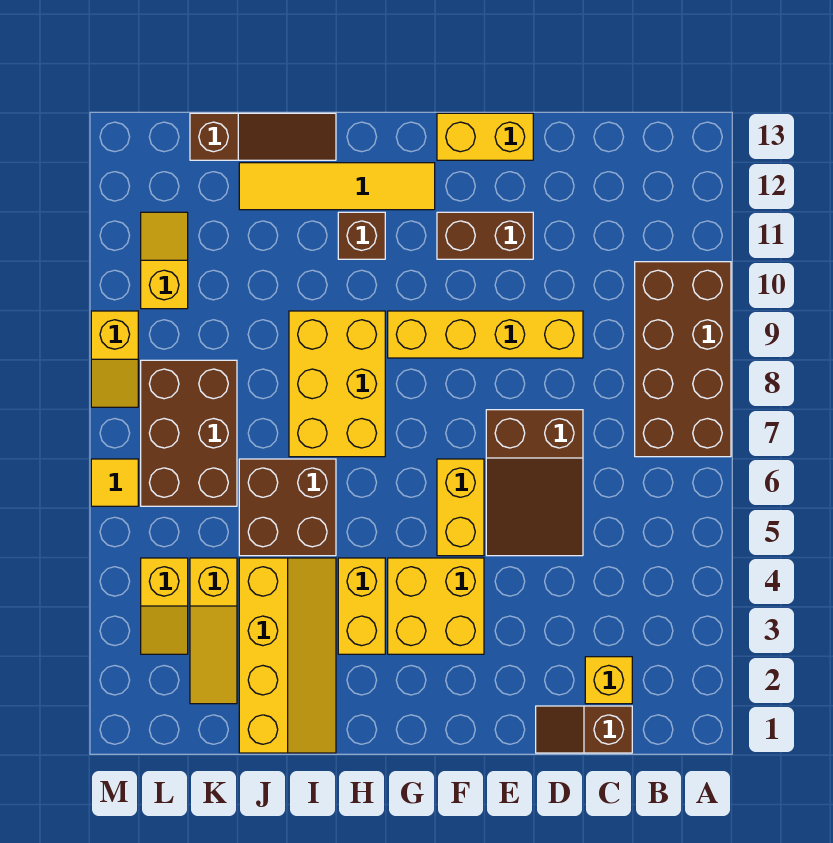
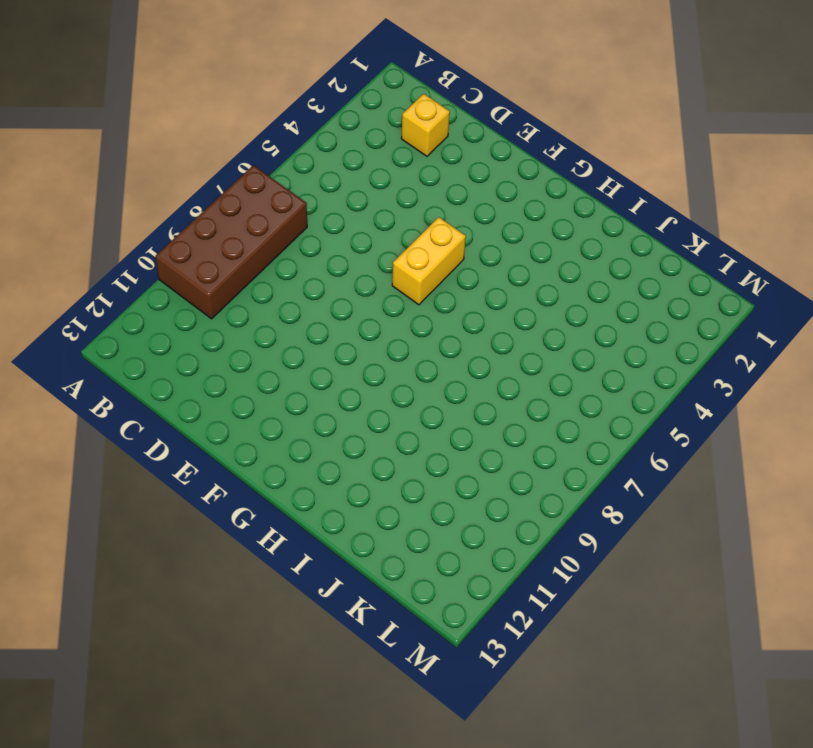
none -> brown 1x2 slope [536,706,632,753]
none -> brown 2x3 slope [486,410,583,556]
none -> yellow 1x4 brick [388,311,583,358]

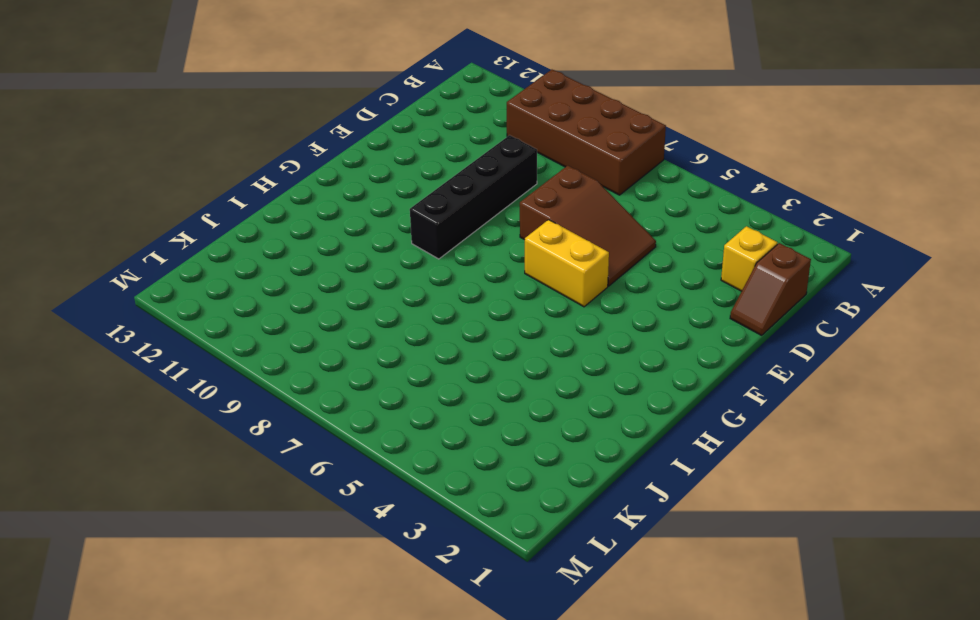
black 1x4 brick [410,135,537,259] -> yellow 1x4 brick [388,311,583,358]
none -> brown 1x2 brick [437,212,533,259]
none -> yellow 1x2 brick [437,113,533,160]
none -> yellow 2x2 brick [388,558,484,654]

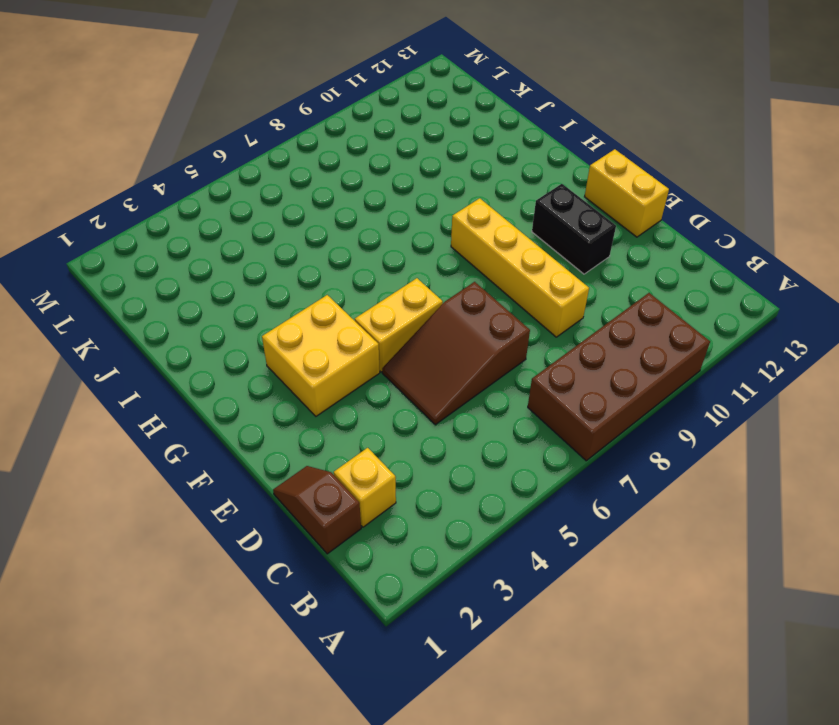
black 1x2 brick [532,184,616,274] -> brown 1x2 brick [437,212,533,259]
none -> yellow 1x4 tile [239,163,435,210]
none -> yellow 1x2 brick [338,558,385,654]
none -> yellow 2x3 brick [289,311,385,457]

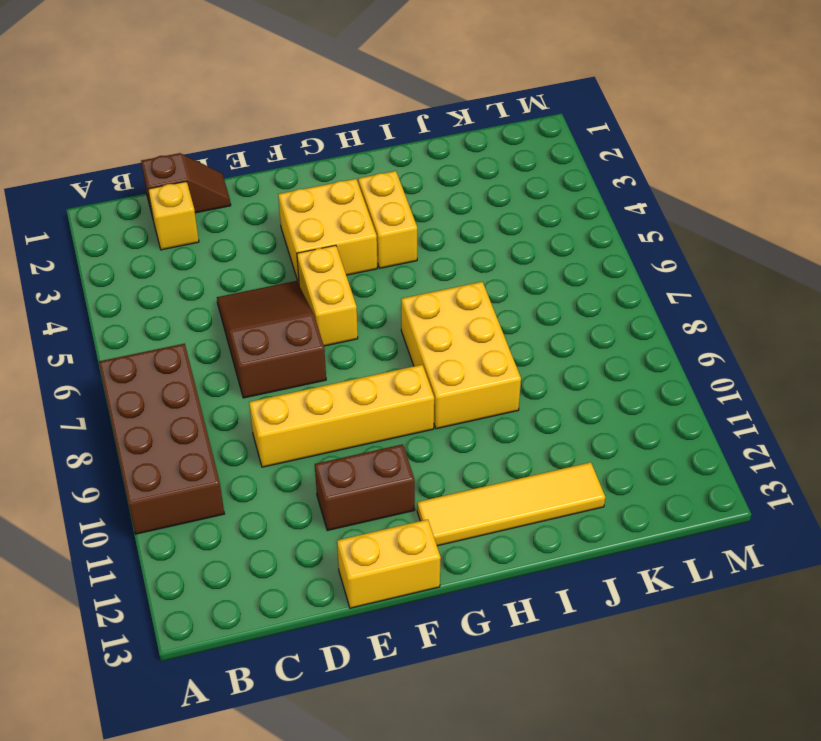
none -> brown 1x1 brick [338,212,385,259]
none -> yellow 2x4 slope [239,558,336,753]
none -> brown 2x2 brick [239,459,336,556]

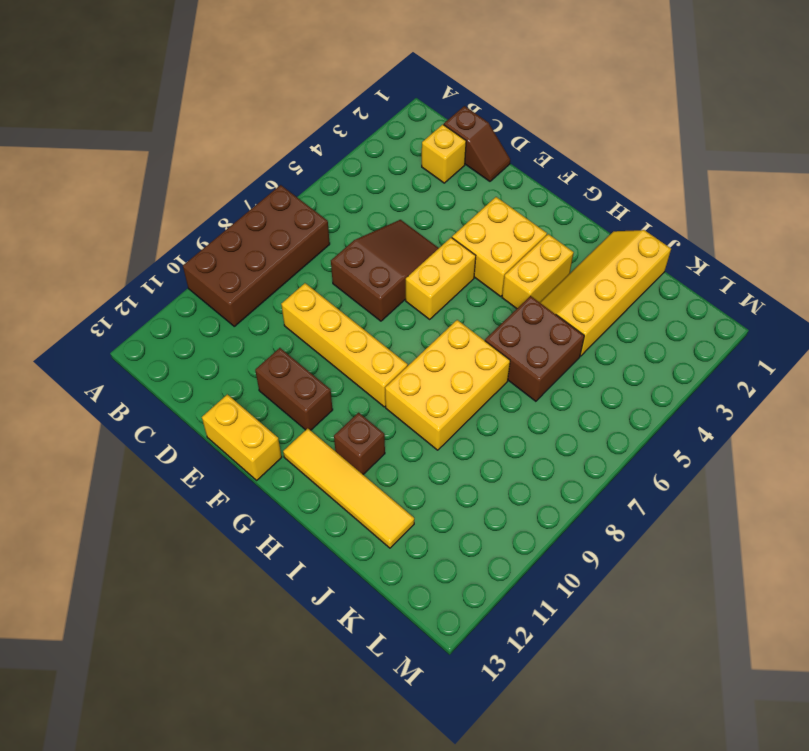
none -> brown 1x3 slope [190,113,336,160]
none -> yellow 1x3 slope [190,558,237,704]
none -> brown 2x3 brick [141,360,237,506]

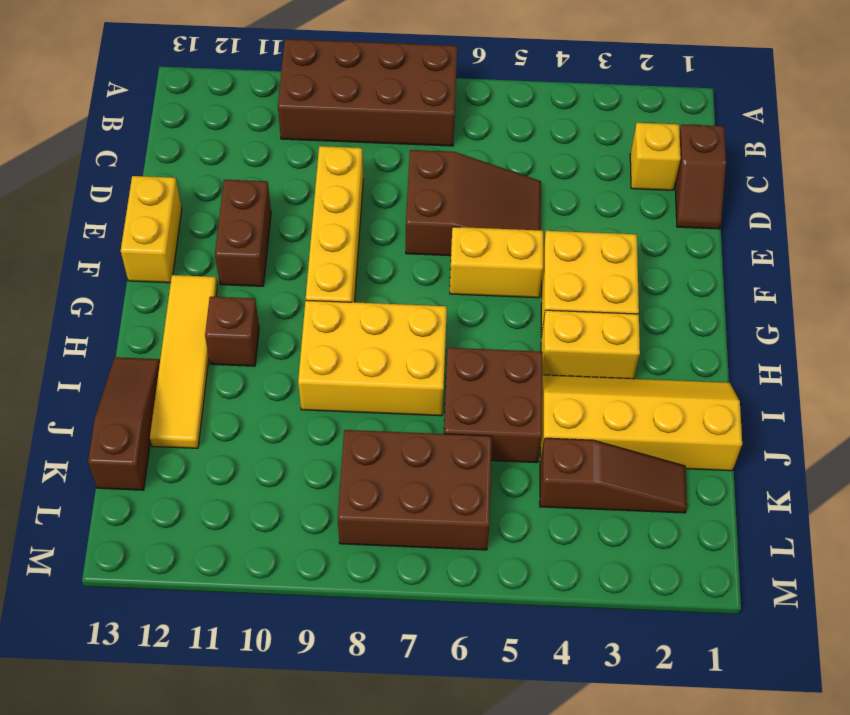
brown 1x3 slope [540,438,687,513] -> yellow 1x3 slope [190,558,237,704]
none -> yellow 1x2 slope [141,558,188,654]
none -> yellow 1x2 slope [141,212,188,309]
none -> yellow 1x1 tile [91,459,138,506]

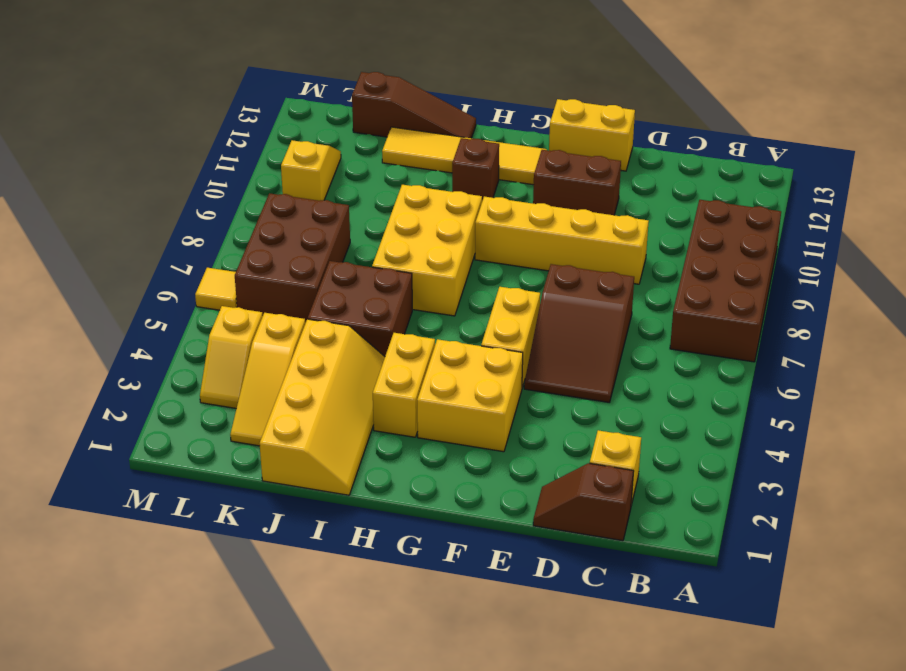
none -> yellow 1x2 slope [91,311,138,407]

